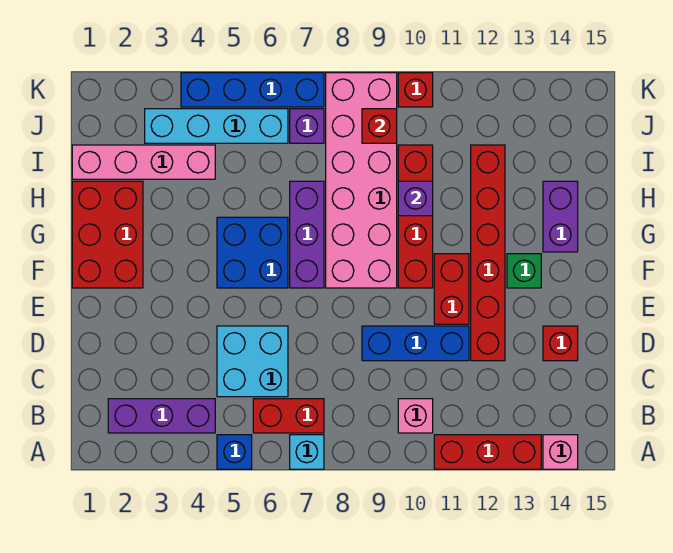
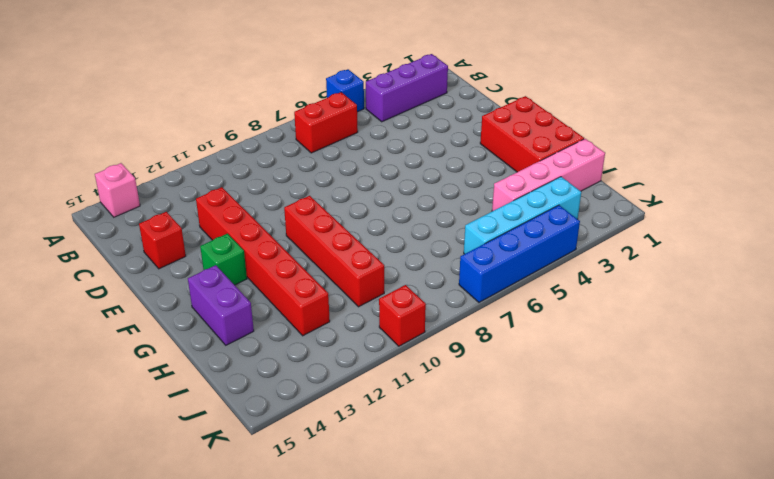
none -> cyan 1x1 brick [290,435,324,469]
none -> red 1x3 brick [434,435,541,469]
none -> pink 1x1 brick [398,399,433,433]

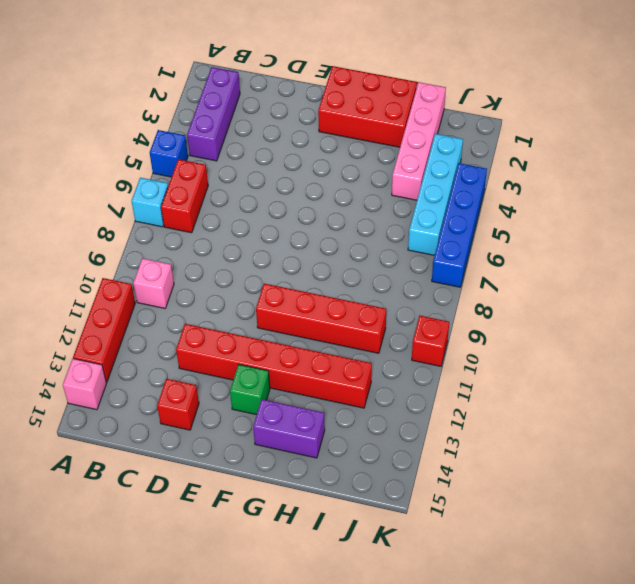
none -> cyan 2x2 brick [217,326,288,397]
none -> blue 1x3 brick [362,326,469,361]
none -> red 1x2 brick [434,254,469,324]

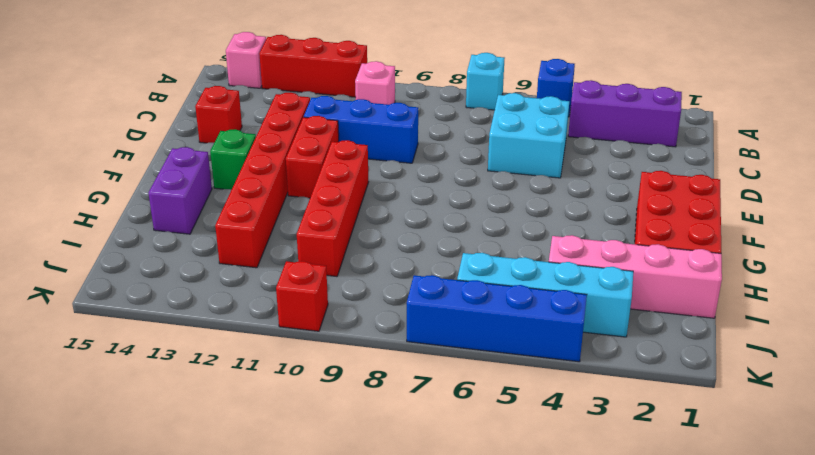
none -> red 1x2 brick [253,399,324,433]
none -> blue 2x2 brick [217,217,288,288]
none -> purple 1x3 brick [290,181,324,288]

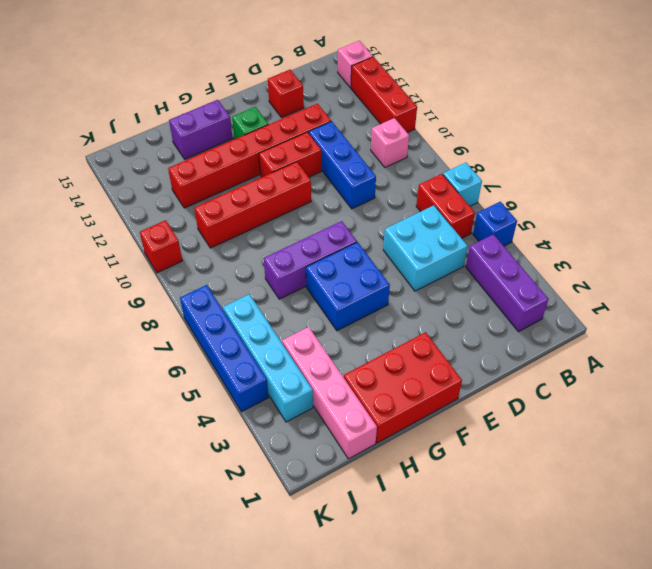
none -> pink 2x6 brick [326,73,397,288]
none -> purple 1x1 brick [290,109,324,143]
none -> purple 1x1 brick [398,181,433,216]

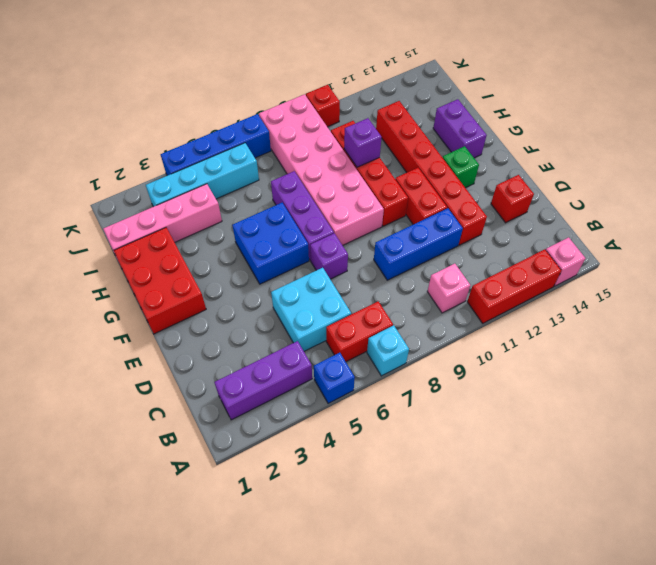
purple 1x1 brick [310,233,348,279] -> purple 1x1 brick moved to [290,109,324,143]
none -> red 1x1 brick [362,109,397,143]

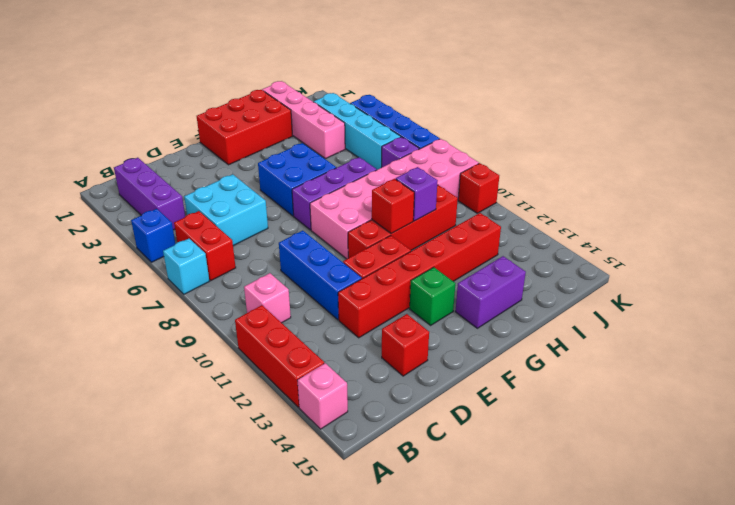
red 1x1 brick [372,179,414,234] -> red 1x1 brick moved to [362,109,397,143]

